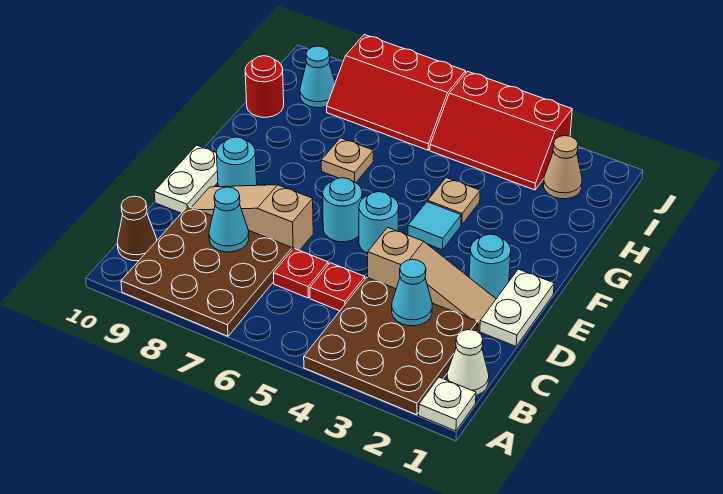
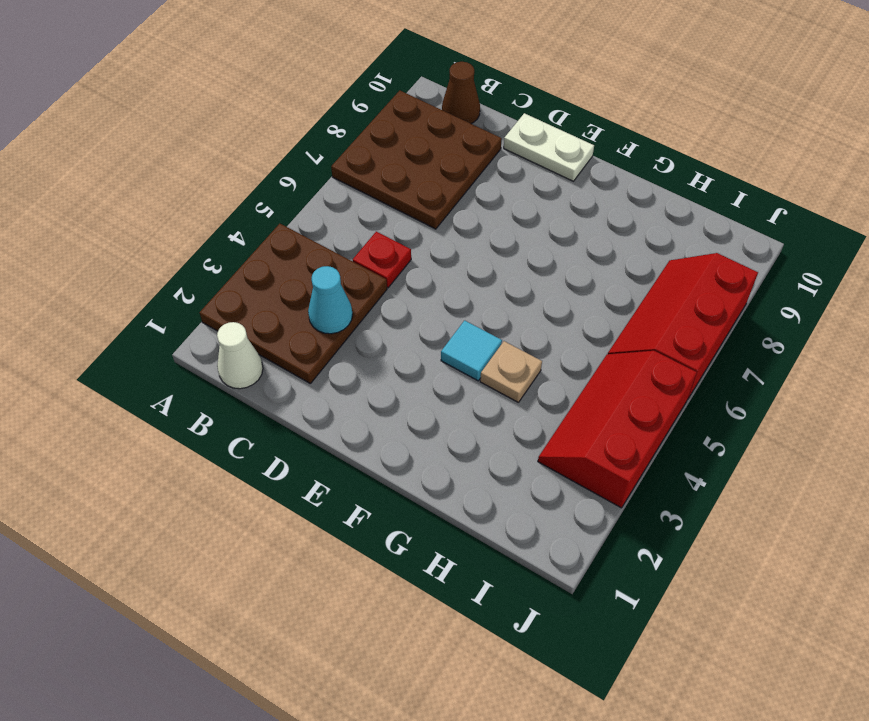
none -> white 1x1 plate [419,377,476,431]
none -> red 1x1 plate [273,249,328,298]
none -> white 1x2 plate [480,269,554,346]

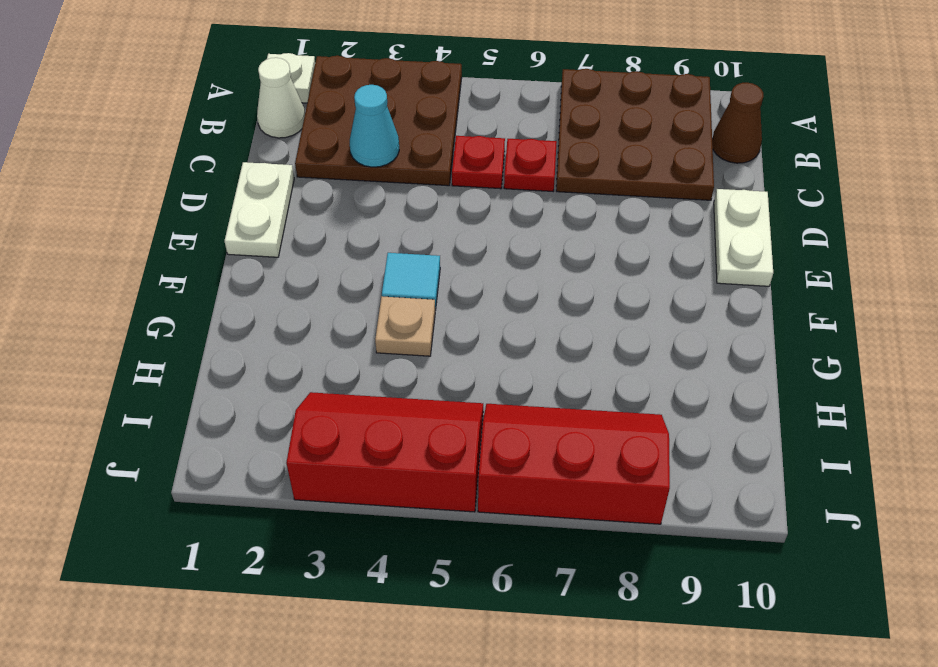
none -> tan 1x3 slope [368,227,496,331]
none -> tan 1x3 slope [191,185,313,251]
none -> cyan 1x1 round brick [469,234,511,299]

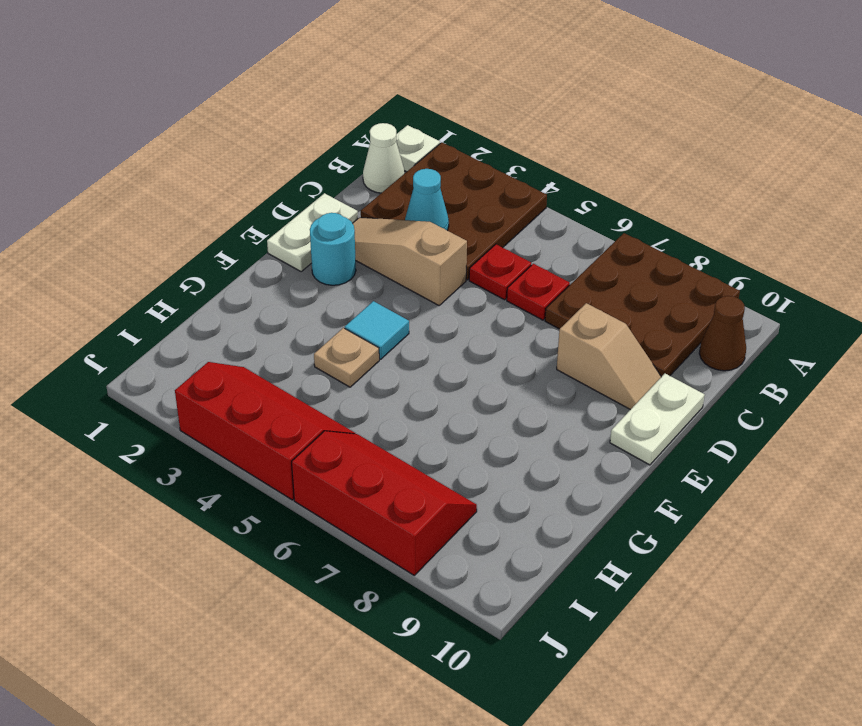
tan 1x2 slope [557,303,661,410] -> tan 1x3 slope [191,185,313,251]
none -> cyan 1x1 round brick [359,192,399,254]
none -> cyan 1x1 round brick [323,178,362,242]
none -> cyan 1x1 round brick [216,137,257,187]

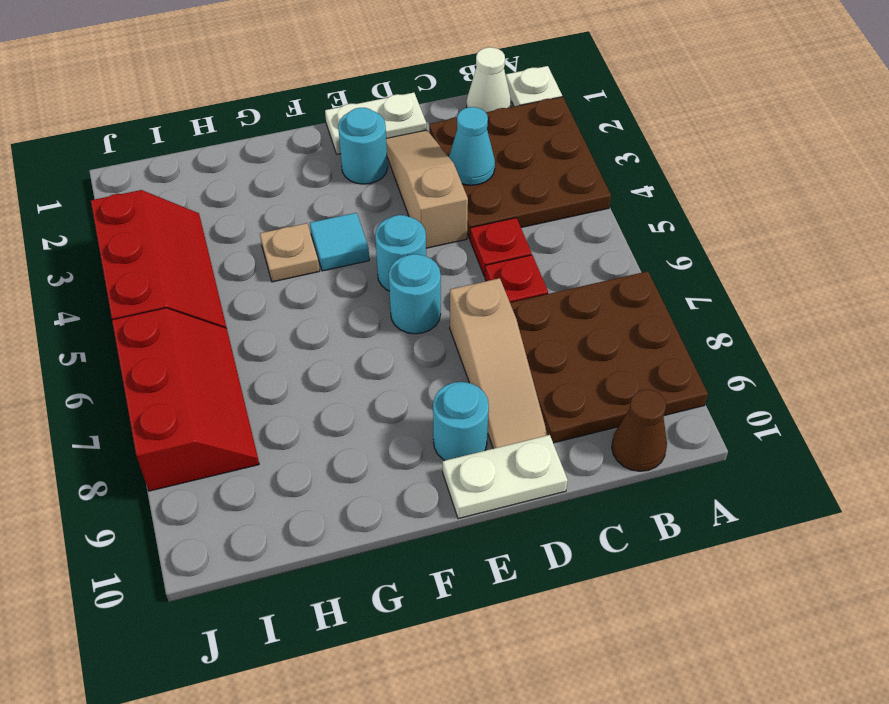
none -> tan 1x1 plate [321,138,373,183]
none -> red 1x1 round brick [245,56,284,117]
none -> tan 1x1 cone [544,136,582,199]

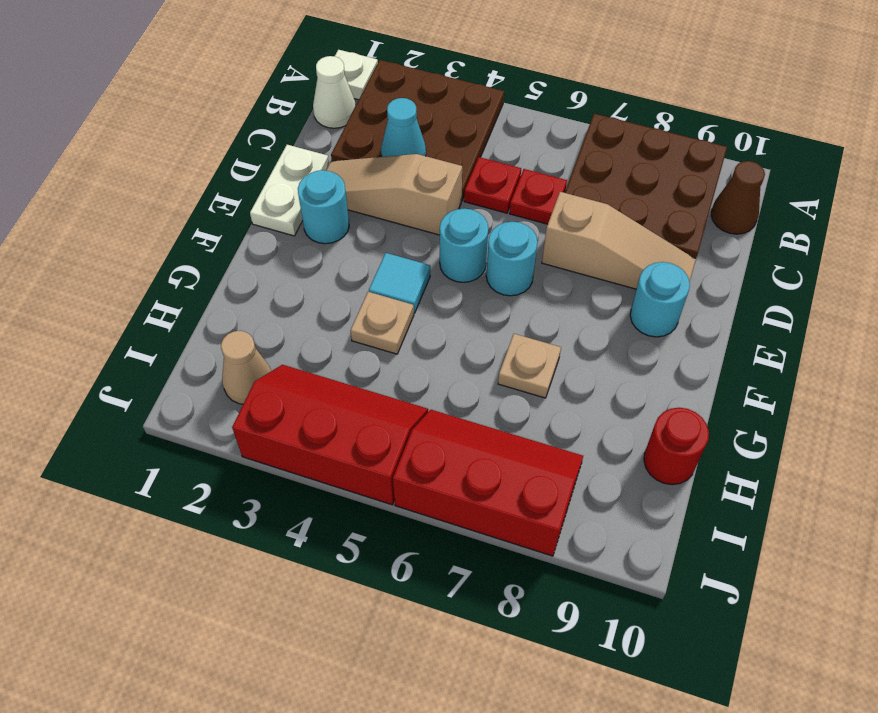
none -> white 1x2 plate [154,145,218,213]
none -> cyan 1x1 cone [300,46,335,108]
none -> cyan 1x1 cone [209,187,249,252]

